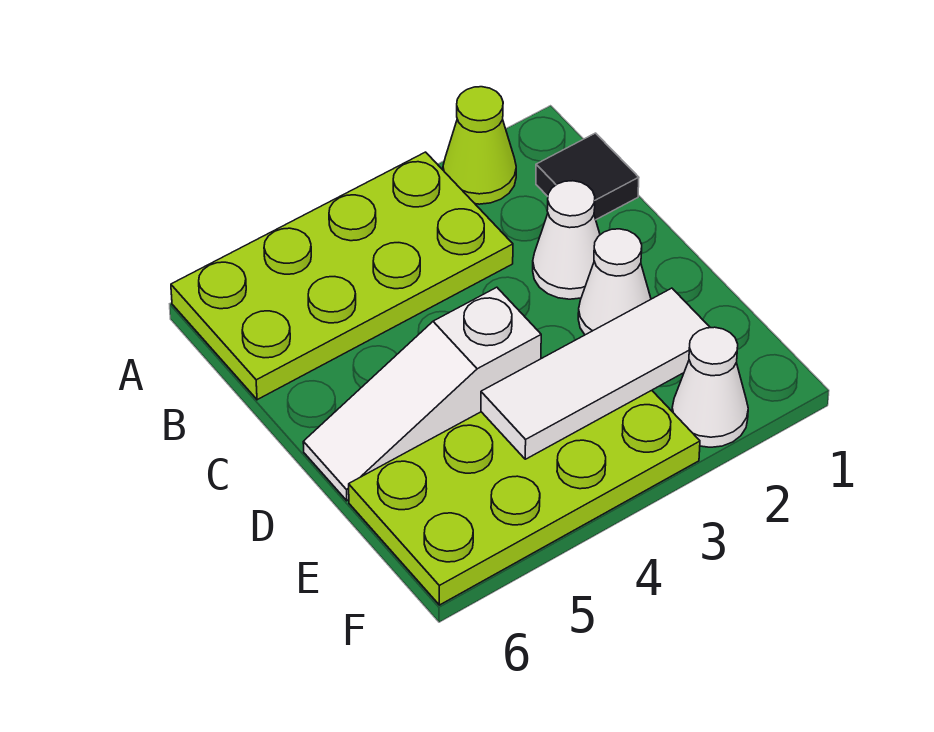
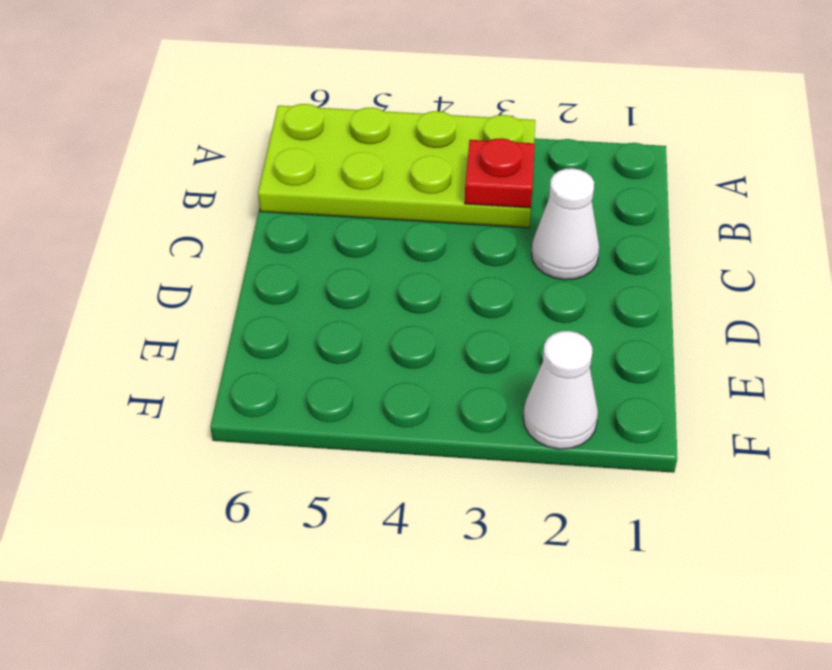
red 1x1 plate [465,138,535,208] -> none
none -> lime 1x1 cone [443,87,516,204]
none -> black 1x1 tile [536,133,639,219]

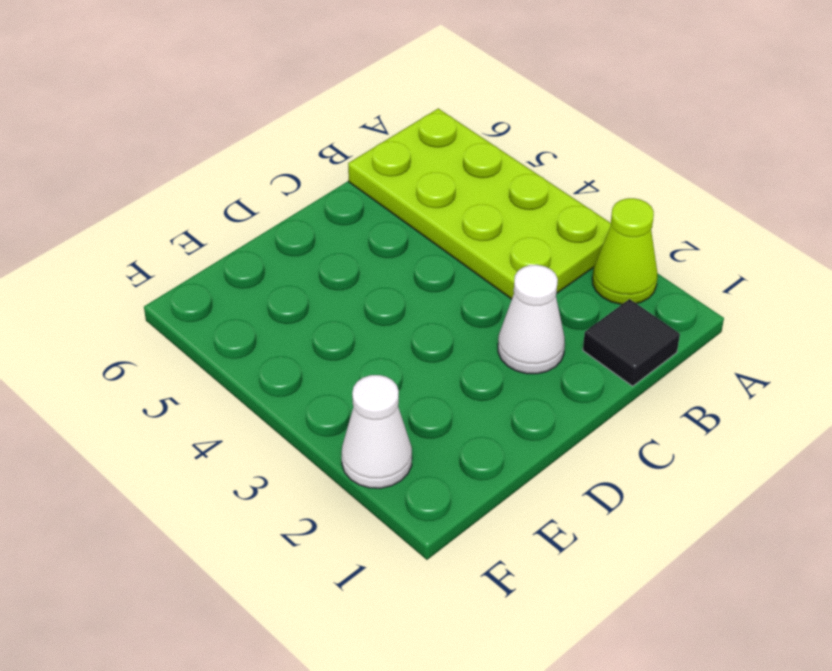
none -> white 1x1 cone [578,229,651,335]
none -> white 1x3 slope [303,287,541,501]

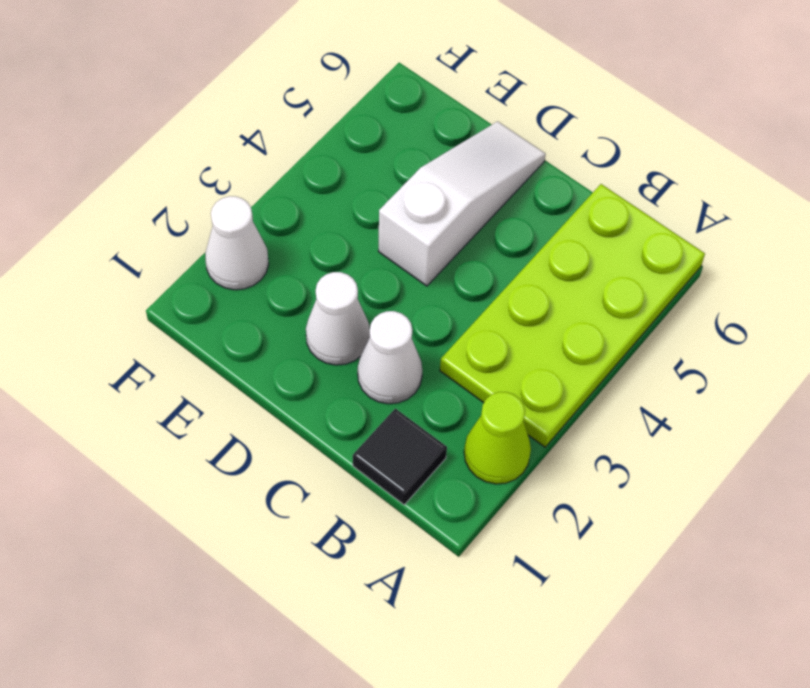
none -> lime 2x4 plate [349,390,700,605]
none -> white 1x3 tile [481,288,710,459]

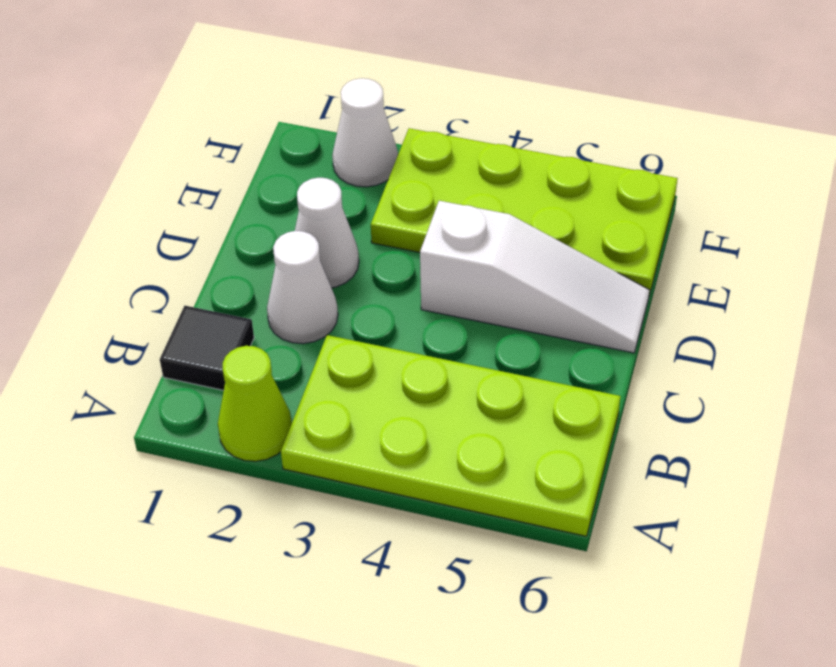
none -> white 1x3 tile [481,288,710,459]

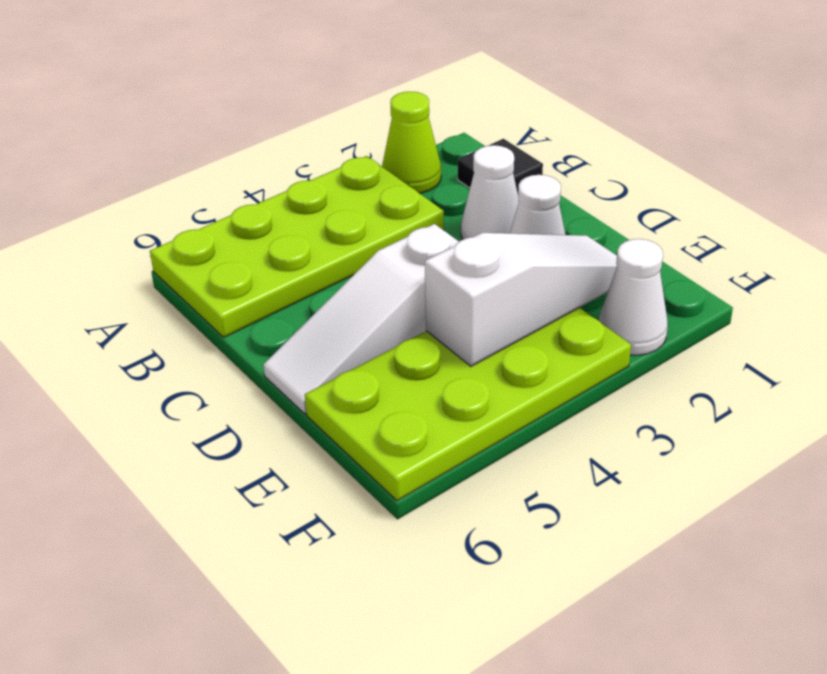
white 1x3 slope [425,233,617,366] -> white 1x3 tile [481,288,710,459]

